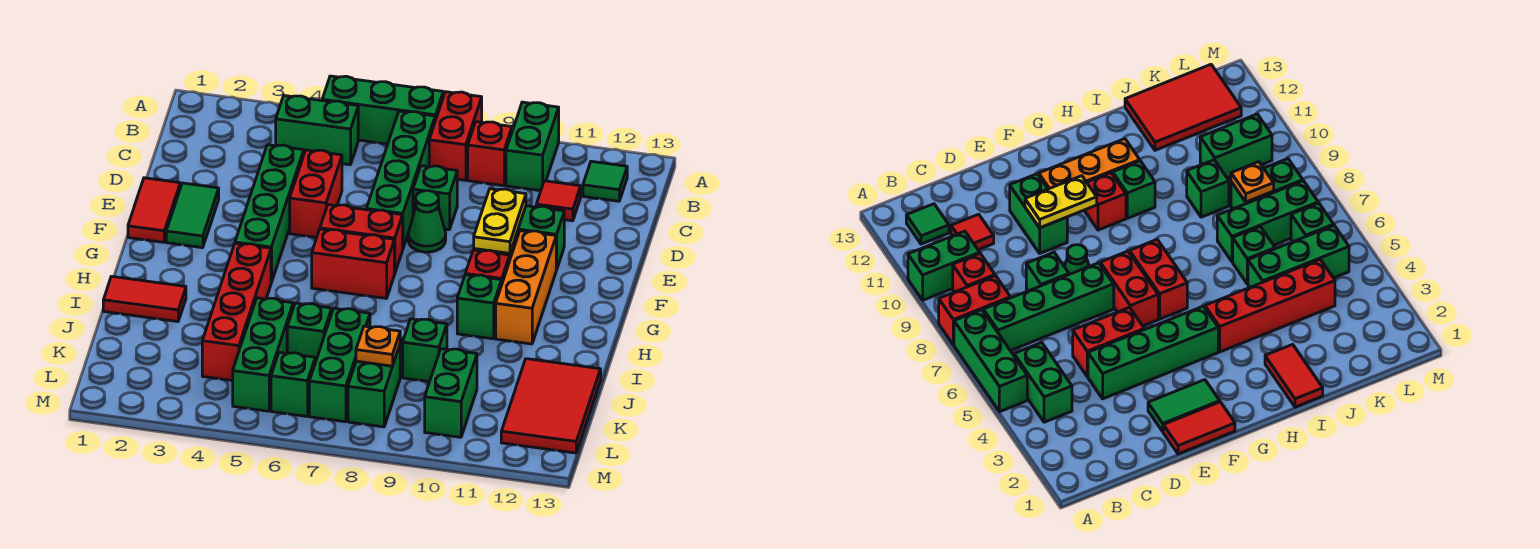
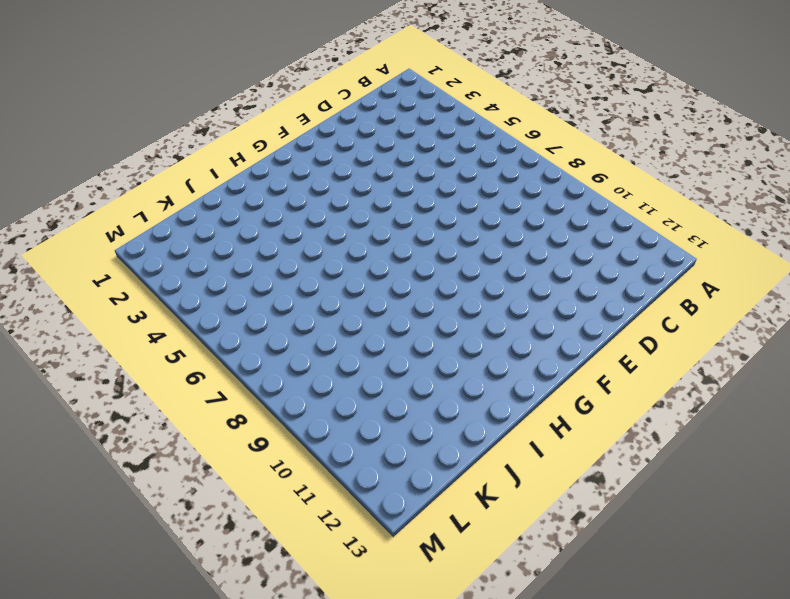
none -> green 1x3 brick [322,76,443,144]
none -> red 1x2 brick [429,92,482,180]
none -> green 1x2 brick [506,102,559,191]
none -> green 1x2 brick [276,96,358,165]

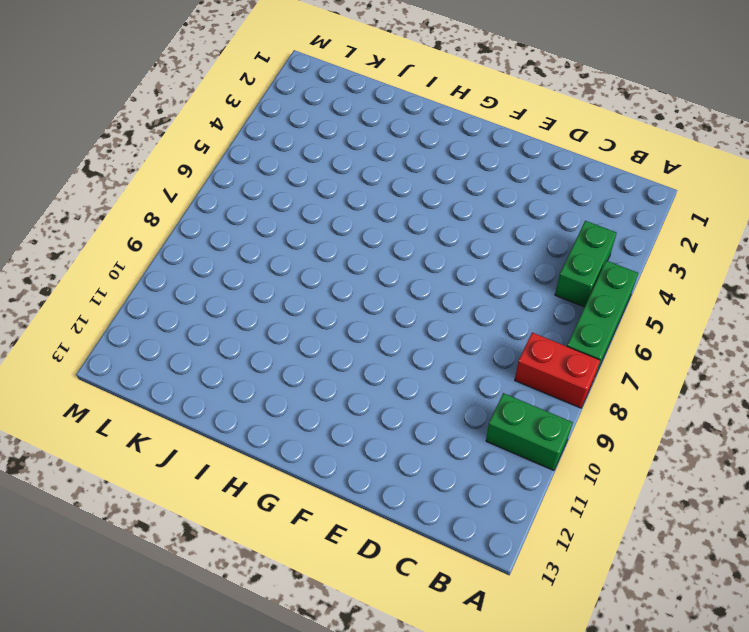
none -> green 1x4 brick [366,111,435,248]
none -> red 1x1 brick [468,122,512,186]
none -> green 1x1 tile [583,161,627,201]
none -> red 1x1 tile [536,181,581,221]

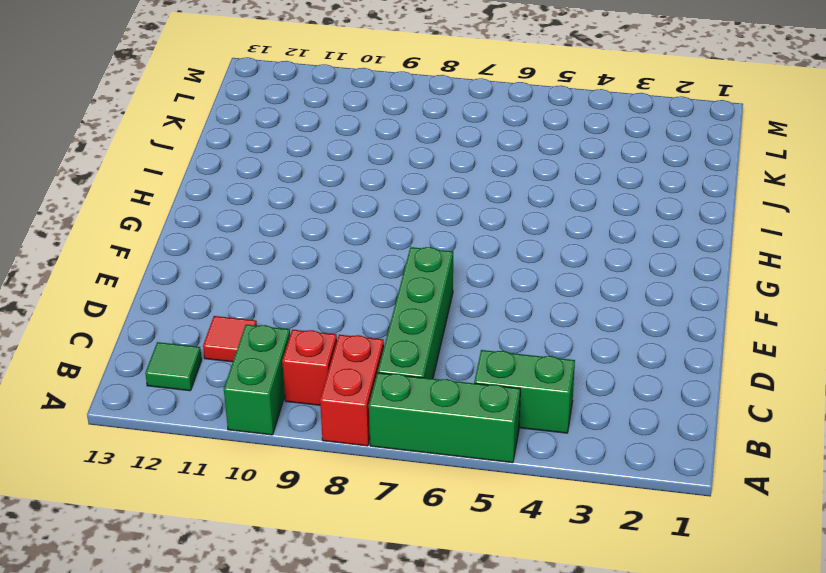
none -> green 1x4 brick [235,145,304,283]
none -> red 1x2 brick [290,150,342,237]
none -> green 1x1 brick [413,166,457,230]
none -> red 1x2 tile [128,178,180,242]

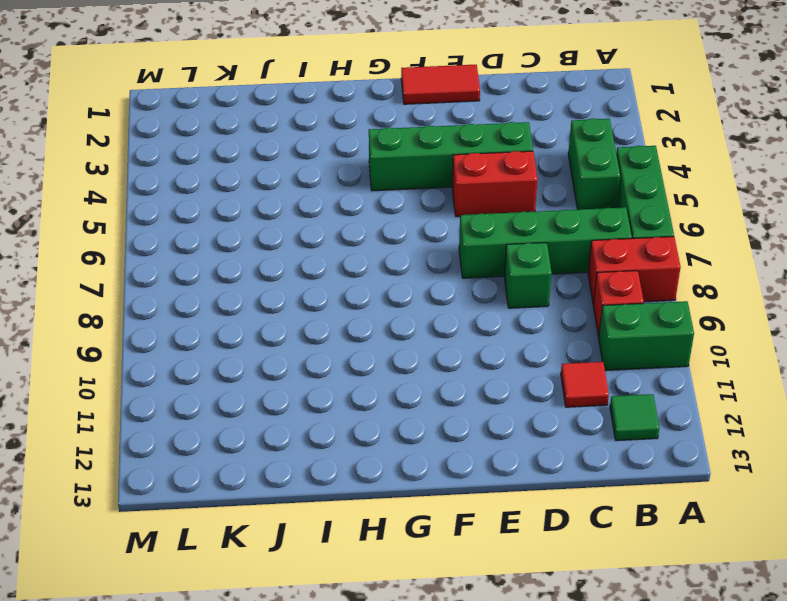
none -> green 1x2 tile [166,183,219,248]
none -> green 1x1 cone [408,191,446,252]
none -> green 1x2 brick [482,206,564,270]
none -> red 1x2 brick [320,205,403,274]

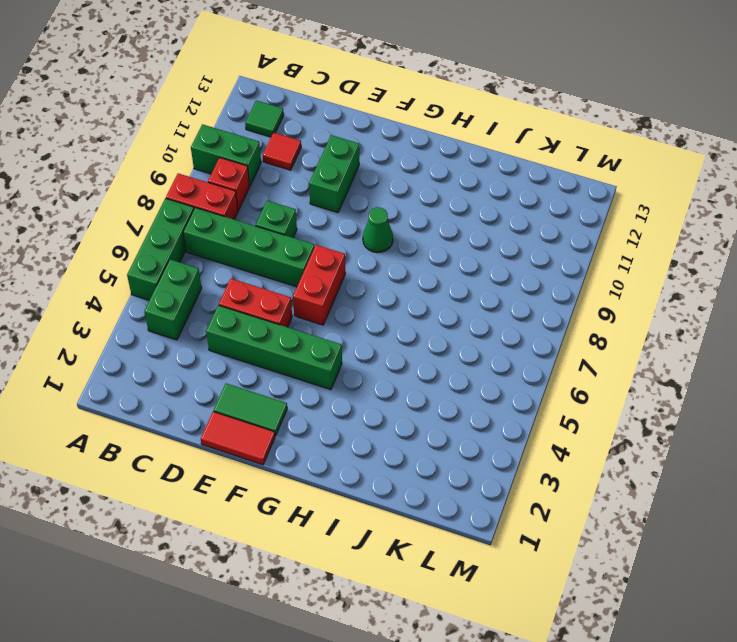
green 1x1 cone [363,207,393,253] -> green 1x1 cone moved to [408,191,446,252]
none -> orange 1x3 brick [496,231,556,344]
none -> red 1x2 brick [312,229,394,298]
none -> red 1x1 brick [465,250,510,283]
none -> red 1x4 brick [202,243,271,381]

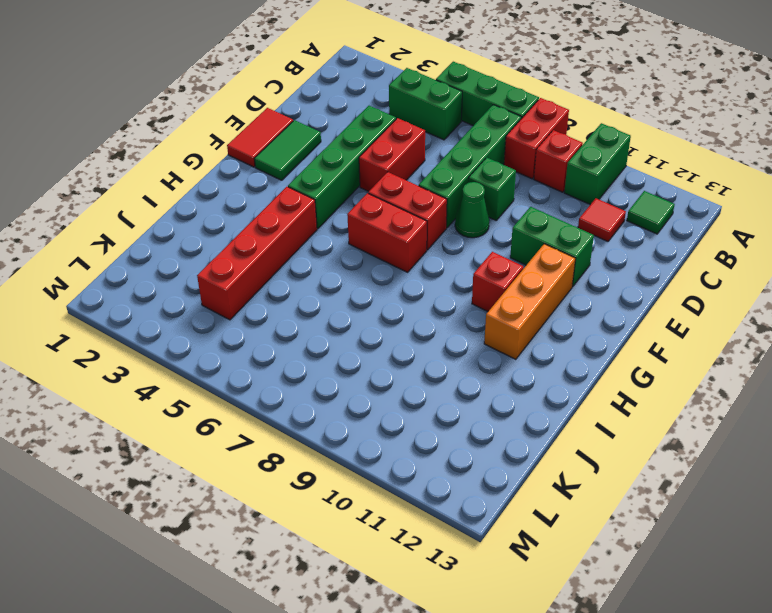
none -> green 1x1 brick [457,275,502,339]
none -> red 1x2 tile [103,276,186,322]
none -> green 1x3 brick [233,298,293,411]
none -> green 1x1 brick [287,303,332,362]

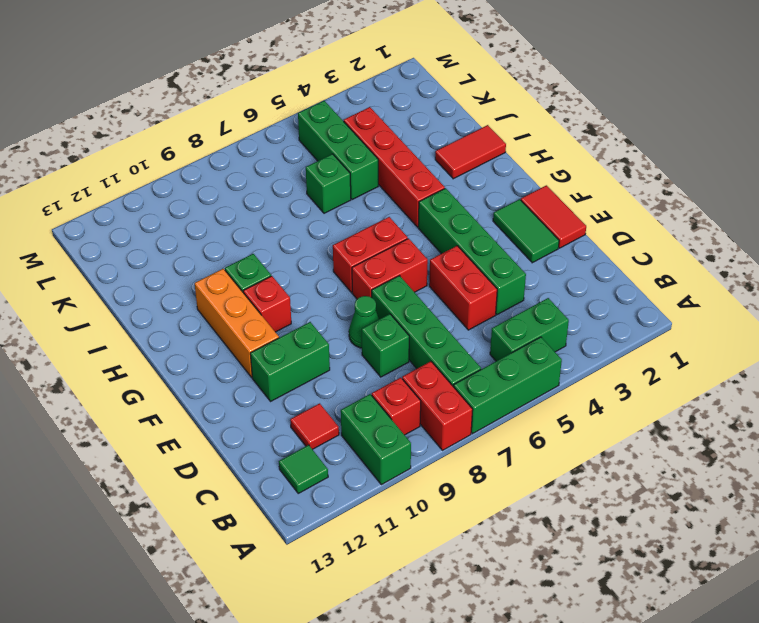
none -> green 1x3 brick [309,308,370,422]
none -> green 1x1 brick [403,319,447,382]
none -> red 2x3 tile [501,359,601,453]
none -> green 1x2 brick [348,345,400,427]

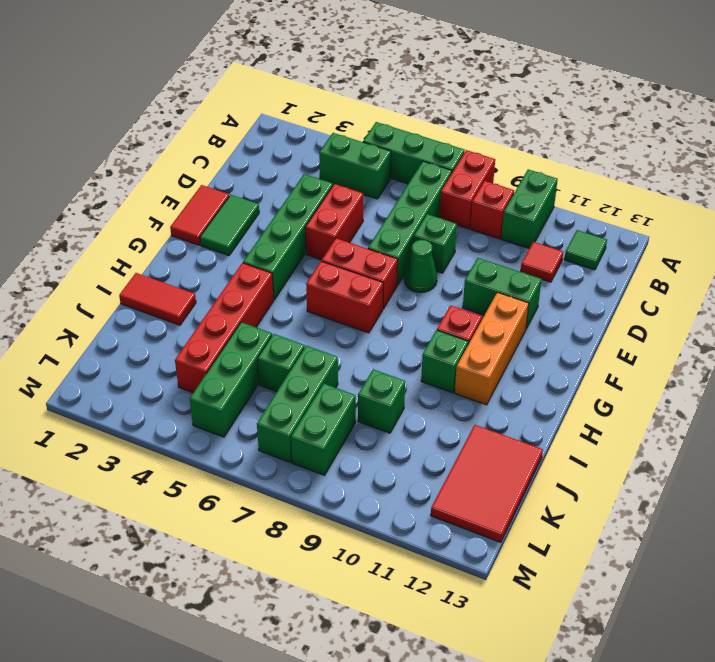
none -> green 1x2 brick [425,349,477,437]
none -> green 1x1 brick [271,352,315,416]
none -> yellow 1x2 plate [474,189,526,253]
none -> orange 1x1 plate [356,326,400,366]

